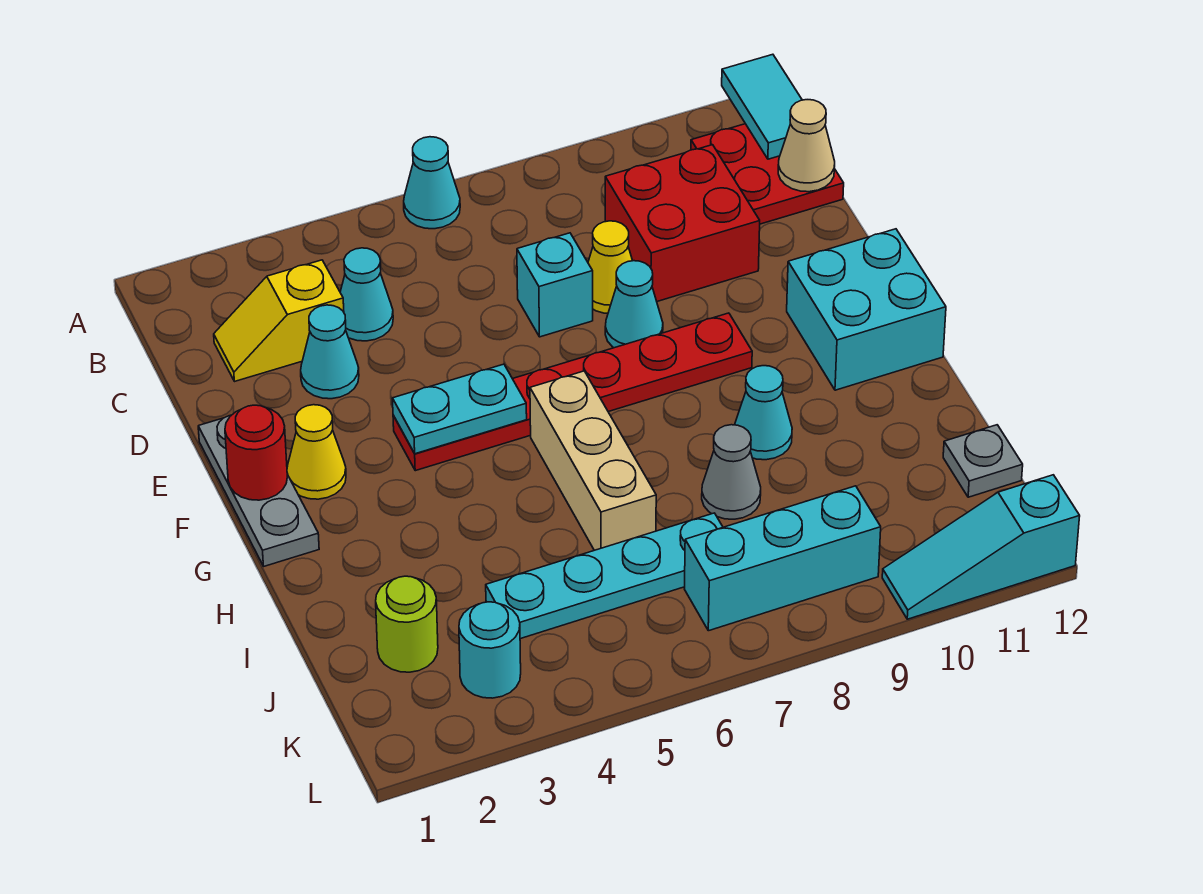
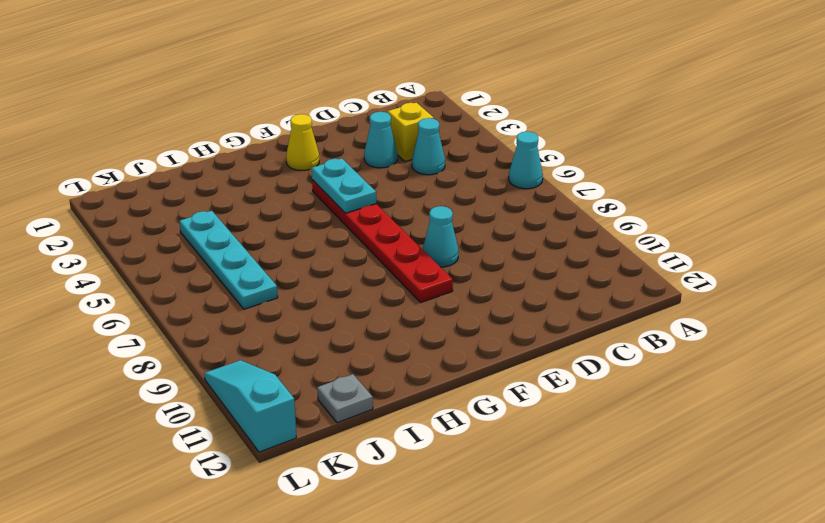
none -> red 2x2 plate [691,124,844,224]
none -> red 2x2 brick [605,145,760,301]
none -> cyan 1x1 brick [517,233,593,337]

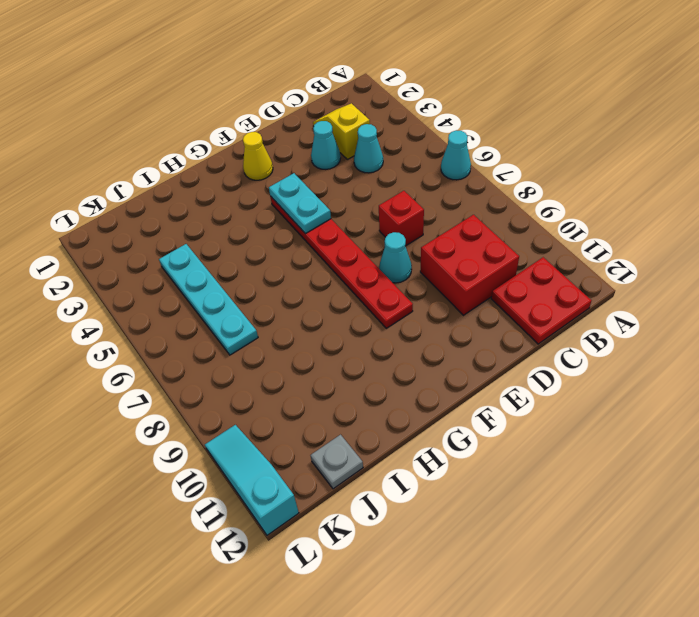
red 1x1 brick [379,191,424,246] -> cyan 1x1 brick [517,233,593,337]
none -> yellow 1x1 cone [588,221,633,313]
none -> grey 1x3 plate [198,415,319,566]
none -> cyan 2x2 brick [787,229,946,390]

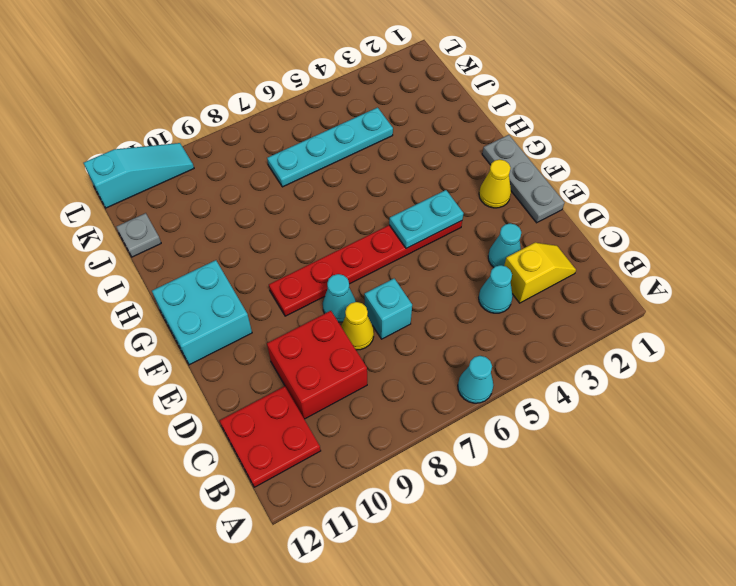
none -> tan 1x3 brick [530,371,656,550]
none -> cyan 1x1 cone [735,366,792,460]
none -> grey 1x1 cone [702,425,761,519]

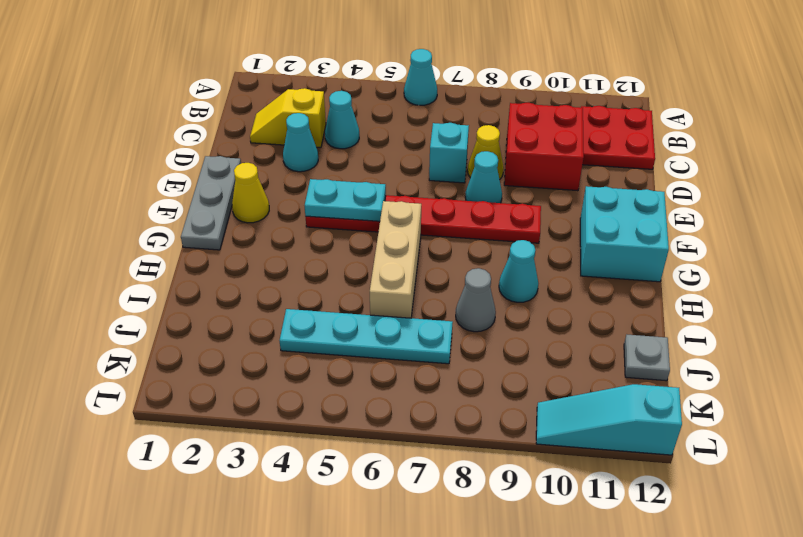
none -> lime 1x1 round brick [376,576,438,672]
none -> cyan 1x1 round brick [459,602,521,698]
none -> cyan 1x3 brick [685,486,881,631]

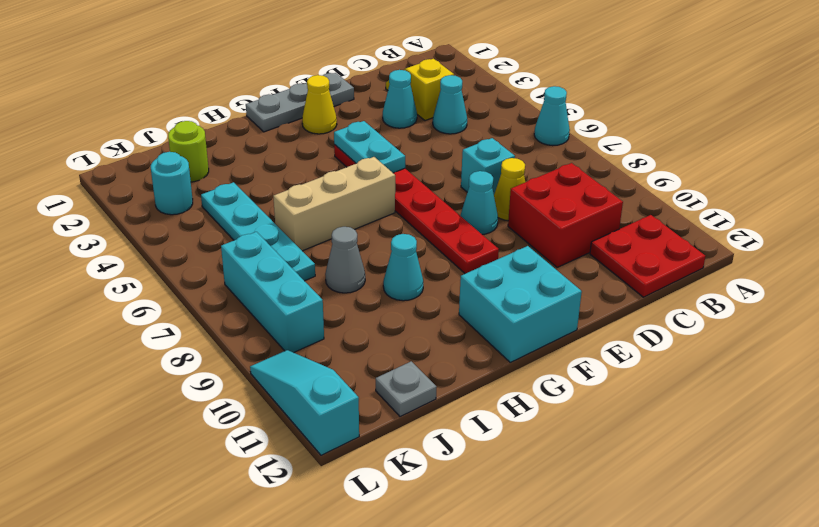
none -> cyan 1x2 tile [722,54,802,159]
none -> tan 1x1 cone [778,100,835,192]
none -> red 1x1 round brick [225,405,287,500]

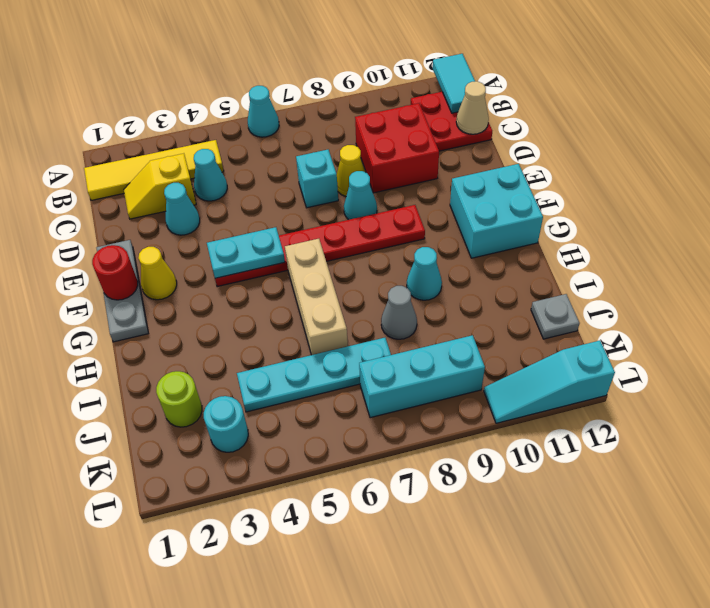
yellow 1x4 tile [84,140,224,200] -> none

